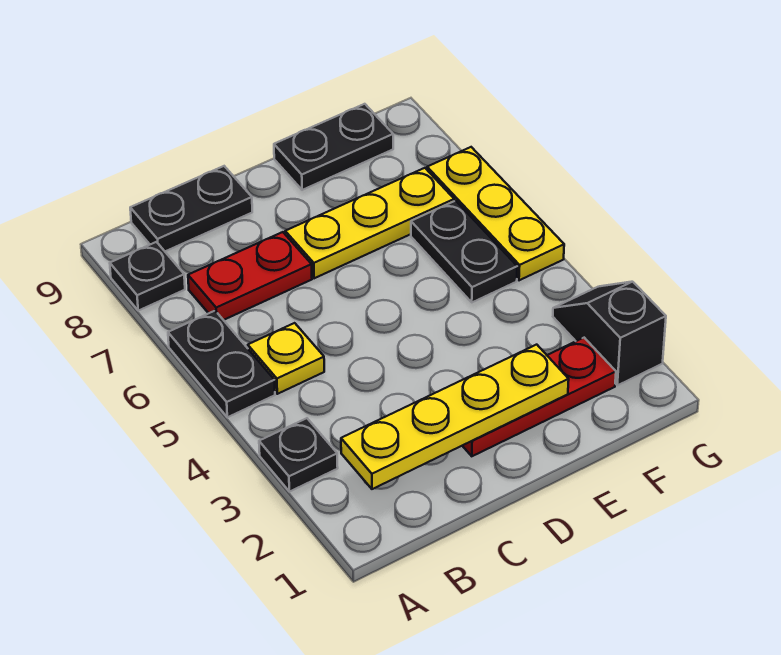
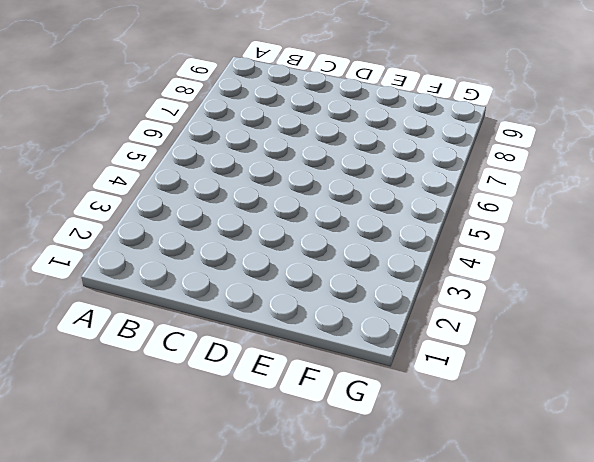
none -> black 1x1 plate [259,418,338,492]
none -> black 1x2 plate [168,311,275,417]
none -> black 1x1 plate [110,242,185,311]

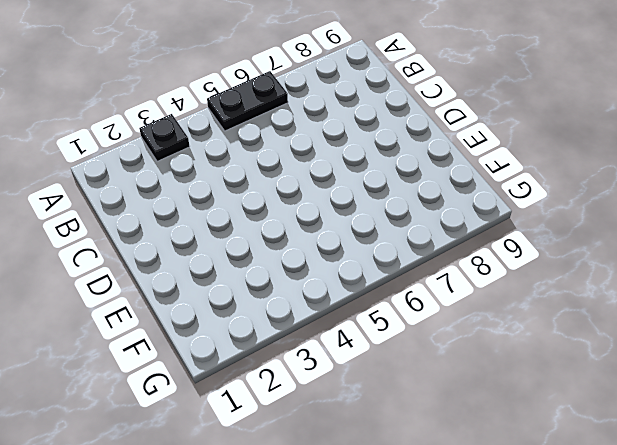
none -> black 1x1 plate [110,242,185,311]
none -> yellow 1x1 plate [248,323,324,394]
none -> red 1x2 plate [188,232,312,320]

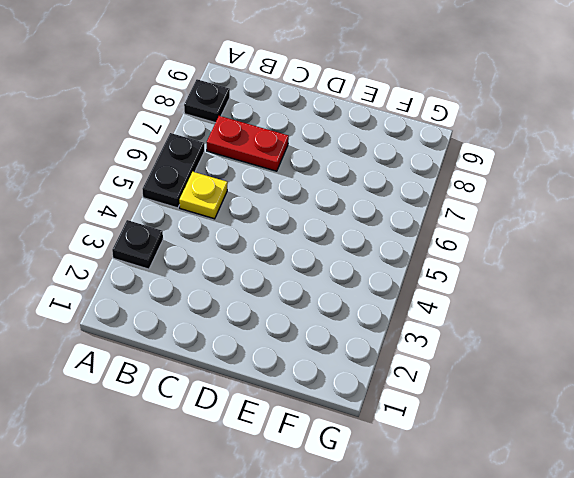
none -> black 1x2 plate [130,166,252,251]
none -> red 1x3 plate [462,338,616,456]
none -> yellow 1x3 plate [285,168,454,278]

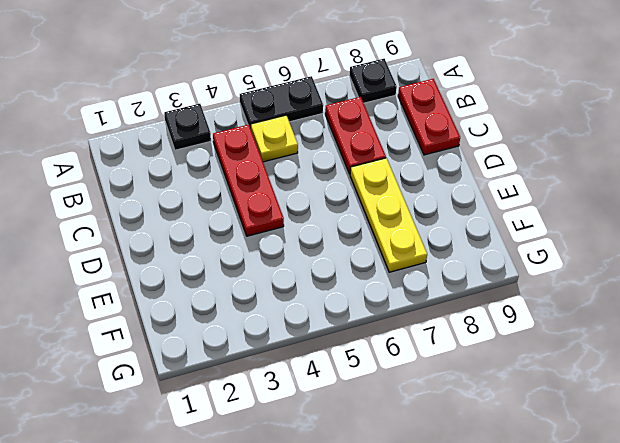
red 1x3 plate [213,125,284,236] -> red 1x3 plate moved to [462,338,616,456]
red 1x2 plate [398,79,460,155] -> black 1x2 plate [130,166,252,251]
none -> black 1x2 plate [274,104,393,190]
none -> black 1x2 plate [411,201,517,302]
none -> black 1x2 slope [553,282,666,385]

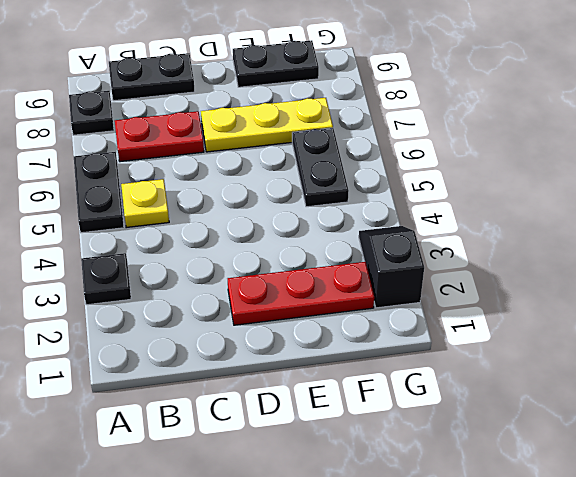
none -> yellow 1x3 plate [427,147,564,280]
none -> yellow 1x4 plate [341,345,569,489]

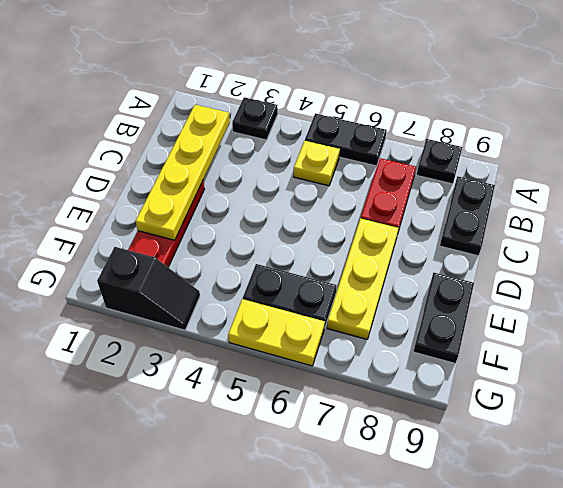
yellow 1x2 plate [228,299,325,366] -> yellow 1x3 plate [427,147,564,280]

